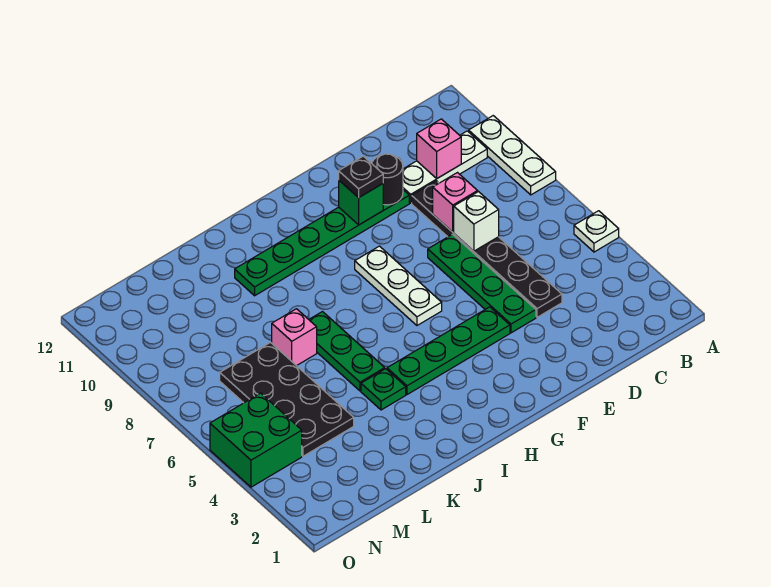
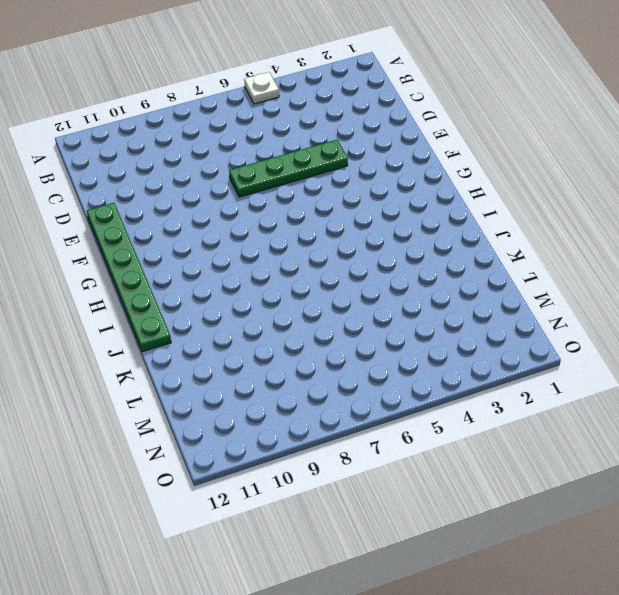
green 1x6 plate [87,203,171,352] -> green 1x6 plate moved to [235,190,409,296]
none -> white 1x3 plate [469,116,556,195]
none -> white 1x3 plate [403,131,487,203]
none -> black 1x6 plate [412,181,562,317]

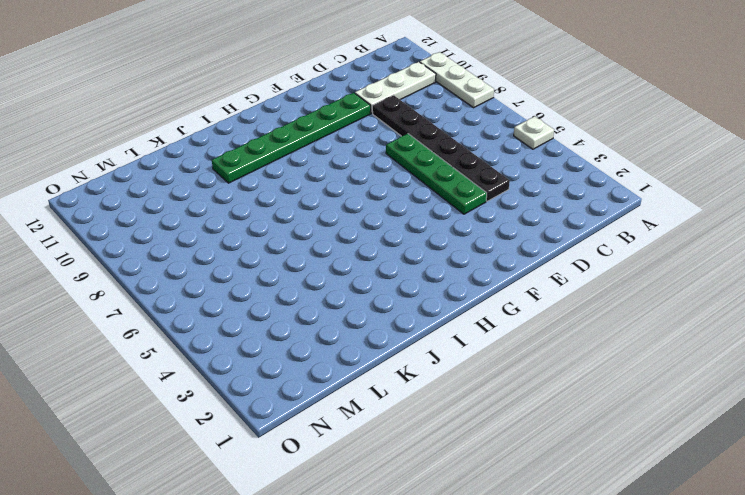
none -> green 1x4 plate [387,307,510,395]
none -> white 1x3 plate [355,246,442,325]
none -> green 1x1 plate [361,369,406,410]

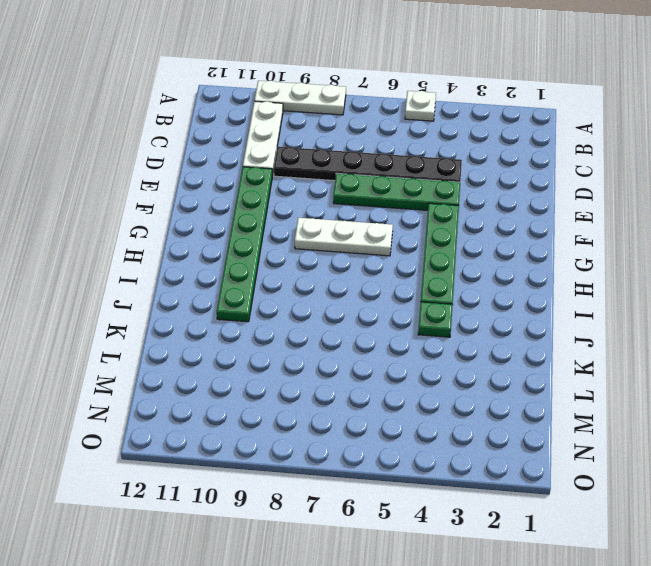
none -> green 1x3 plate [309,312,385,391]
none -> pink 1x1 brick [272,309,317,366]
none -> black 2x4 plate [220,342,354,456]

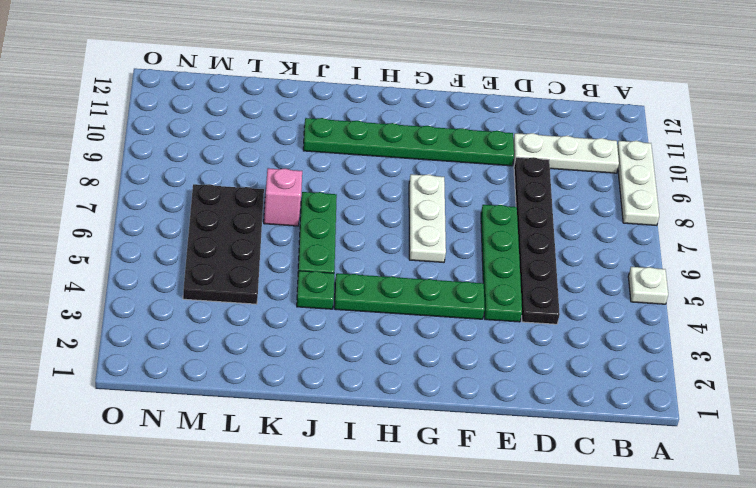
none -> green 2x2 brick [210,393,302,487]
none -> pink 1x1 brick [417,119,461,178]
none -> white 1x1 brick [454,192,499,251]

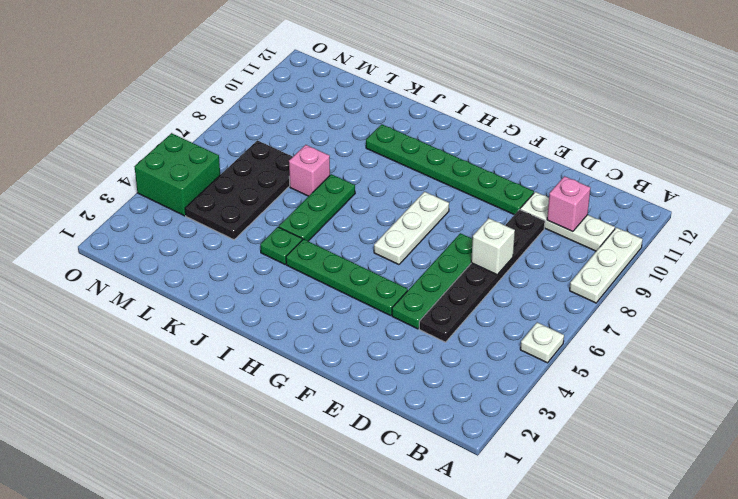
none -> pink 1x1 brick [433,173,478,232]
none -> black 1x1 round brick [372,154,403,205]
none -> green 1x1 brick [339,181,383,225]

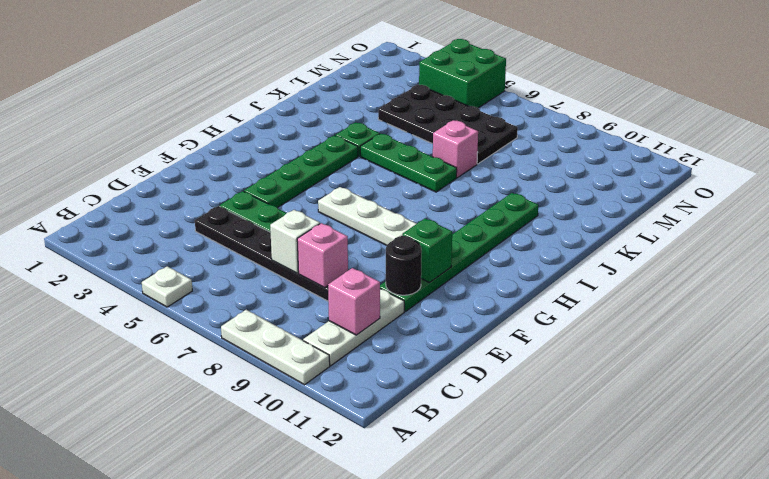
none -> black 1x1 plate [339,156,383,198]

